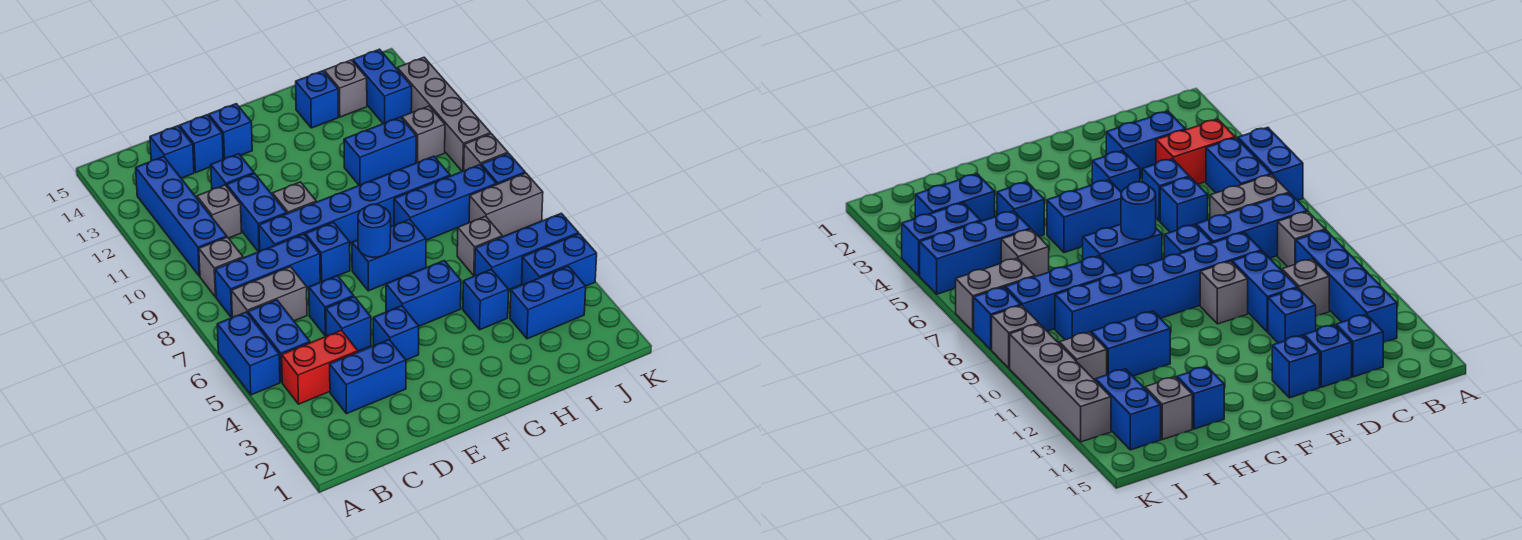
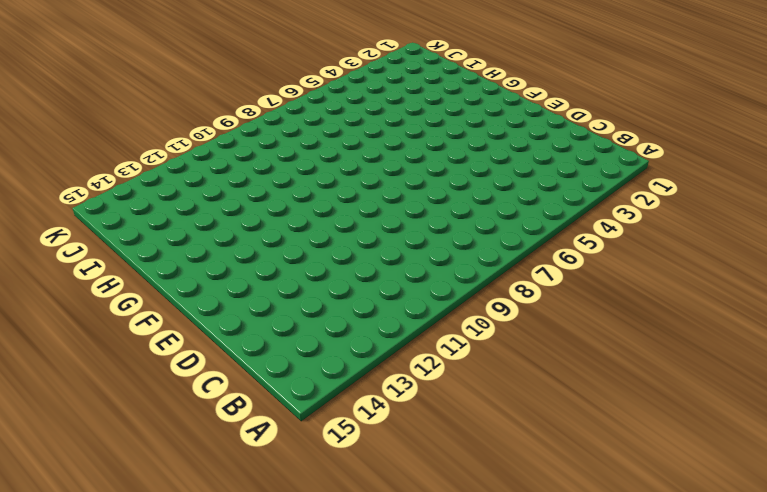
none -> blue 1x2 brick [217,312,280,395]
none -> red 1x2 brick [282,330,358,404]
none -> blue 1x2 brick [248,300,310,382]
none -> grey 1x2 brick [231,267,307,321]

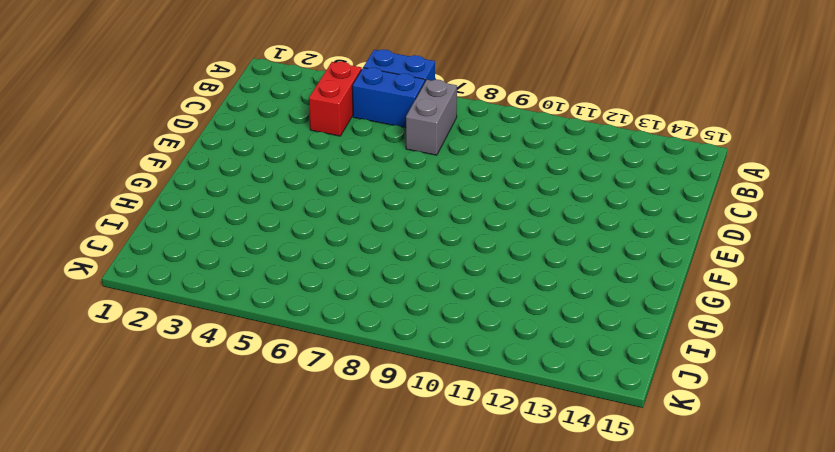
none -> blue 1x3 brick [215,234,320,318]
none -> grey 1x1 brick [199,237,243,297]
none -> blue 1x4 brick [136,157,227,276]
none -> blue 1x2 brick [330,340,406,414]

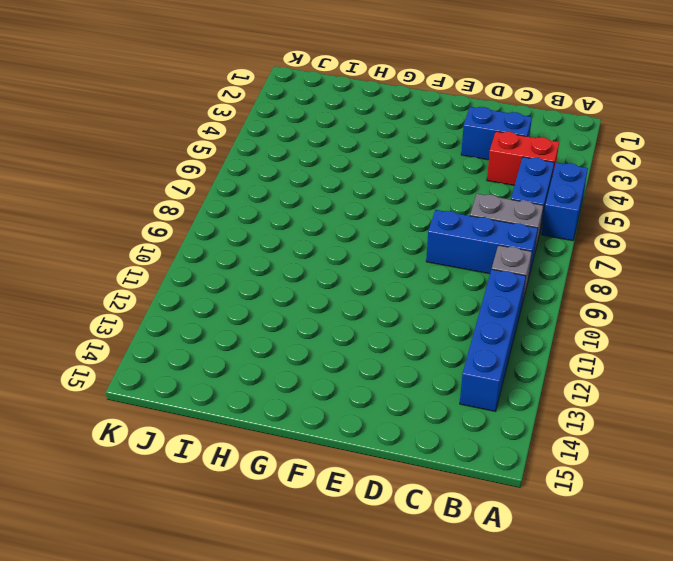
none -> grey 1x1 brick [197,185,241,238]
none -> blue 1x1 brick [150,126,194,178]
none -> blue 1x1 brick [326,297,371,351]
none -> blue 1x1 brick [309,276,354,336]

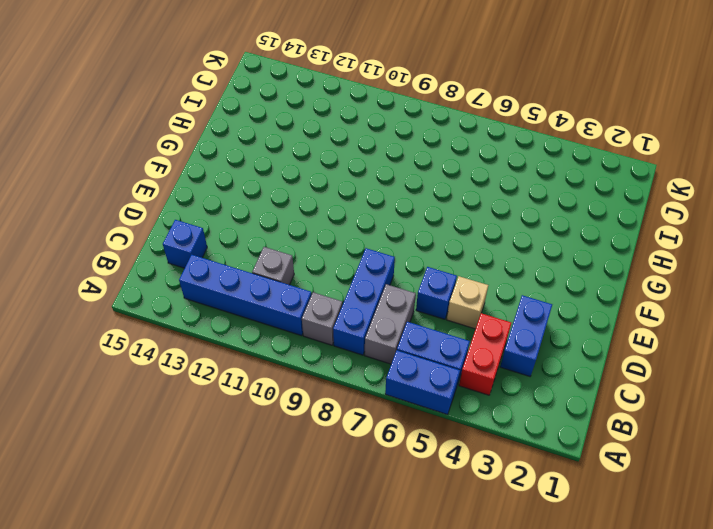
tan 1x1 brick [447,276,488,329] -> blue 1x1 brick [326,297,371,351]
none -> blue 1x6 brick [259,156,450,251]
none -> blue 1x2 brick [227,174,287,252]
none -> blue 1x1 brick [211,154,254,189]
none -> blue 1x1 brick [179,115,223,173]

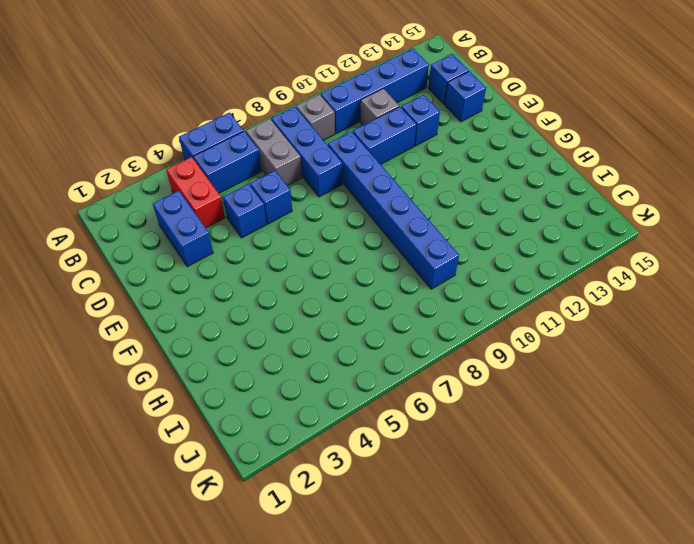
none -> blue 1x1 brick [373,306,419,360]
none -> blue 1x1 brick [305,222,350,282]
none -> grey 1x1 brick [273,182,316,214]
none -> blue 1x1 brick [209,104,252,159]

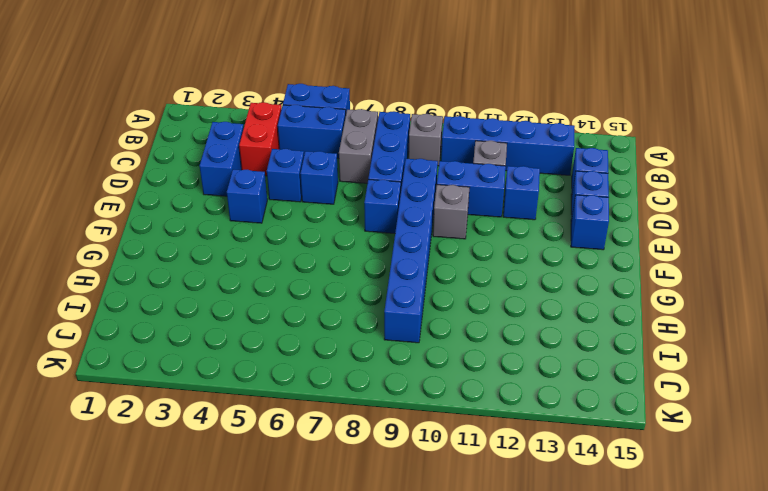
none -> blue 1x2 brick [386,261,461,326]
none -> blue 1x2 brick [352,219,426,291]
none -> blue 1x1 brick [463,269,509,330]
none -> blue 1x3 brick [394,165,496,240]

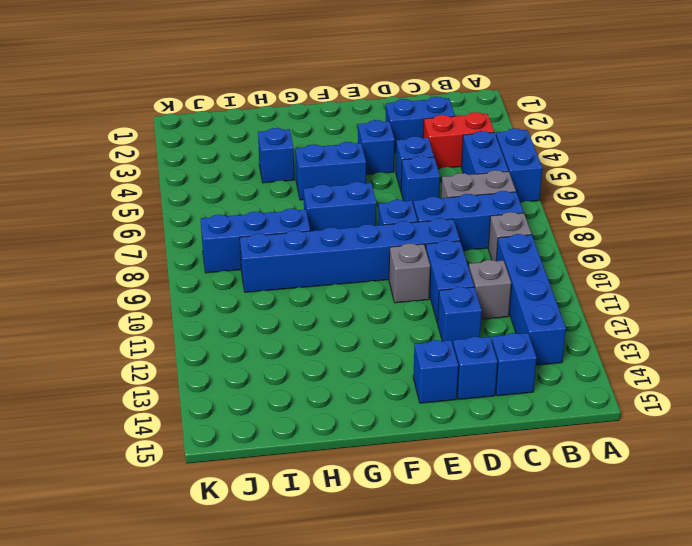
none -> blue 1x2 brick [344,117,416,185]
none -> blue 1x1 brick [296,71,338,128]
none -> blue 1x2 brick [510,266,586,339]
none -> blue 1x3 brick [475,213,579,289]

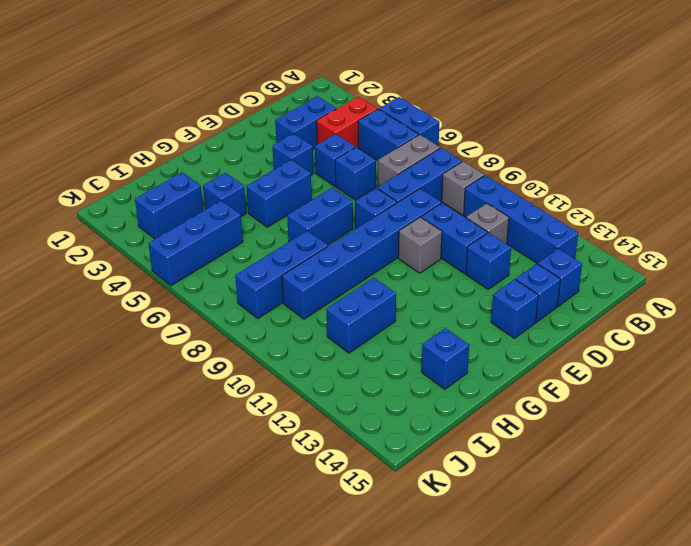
none -> grey 1x1 brick [457,216,502,276]
none -> grey 1x1 brick [324,60,367,117]
none -> blue 1x2 brick [522,234,597,286]
none -> grey 1x2 brick [469,173,543,237]

